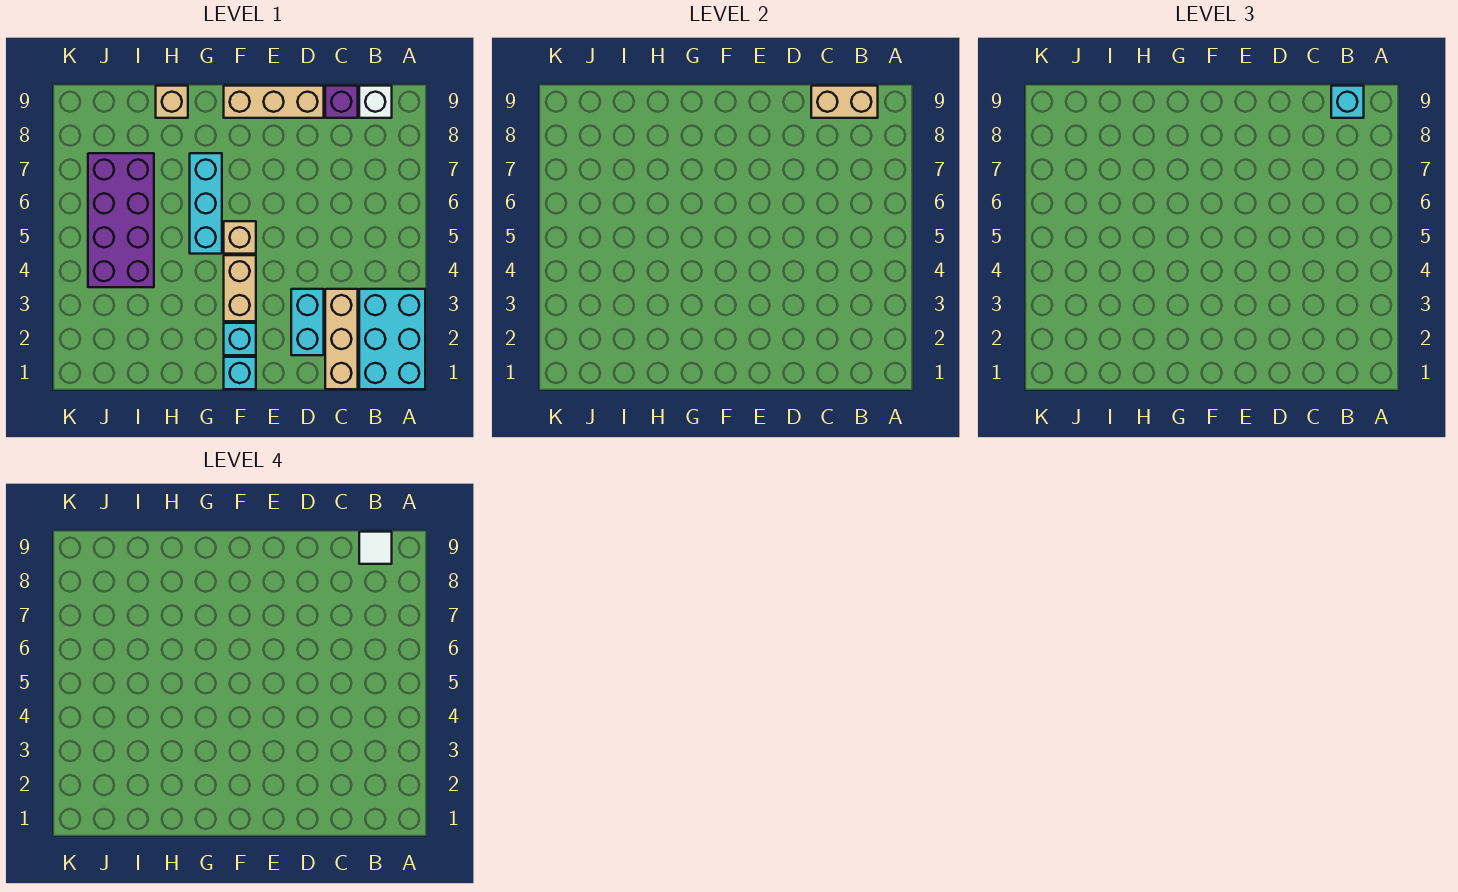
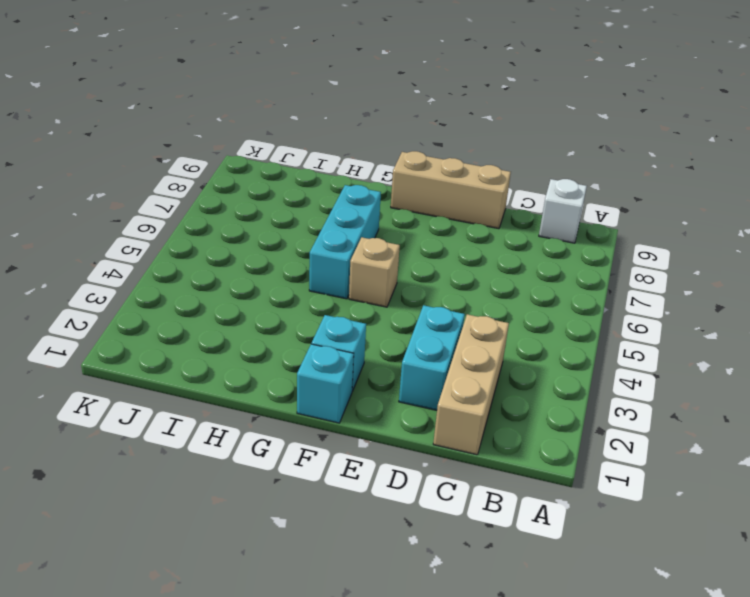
none -> cyan 2x3 brick [359,289,425,389]
none -> purple 1x1 brick [325,86,358,118]
none -> tan 1x2 brick [224,255,256,321]

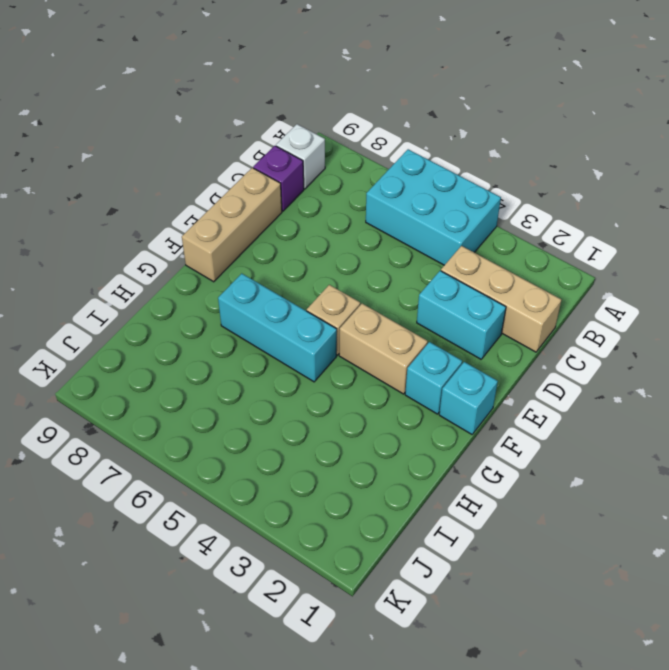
cyan 2x3 brick [366,149,501,265] -> cyan 2x3 brick moved to [359,289,425,389]
none -> tan 1x1 brick [156,86,188,118]
none -> purple 2x4 brick [88,153,154,287]
none -> tan 1x2 brick [811,86,878,118]

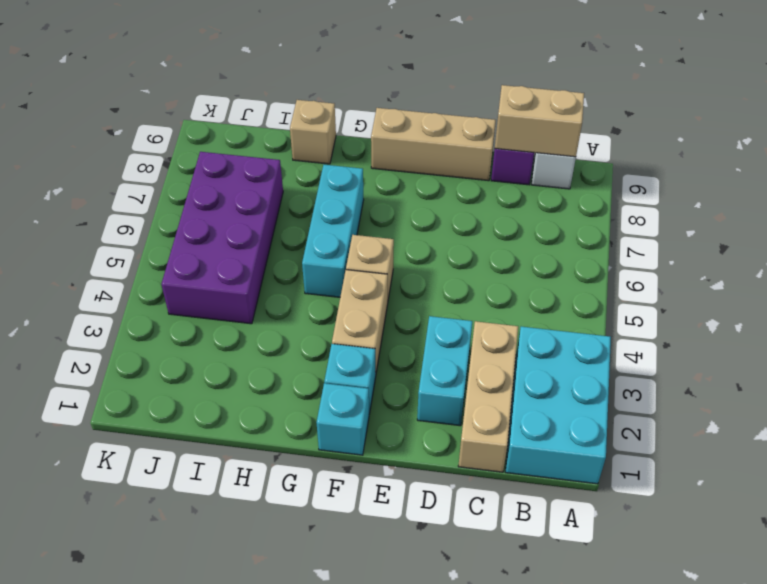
none -> cyan 1x1 brick [1331,86,1364,118]
none -> white 1x1 tile [359,532,392,564]

